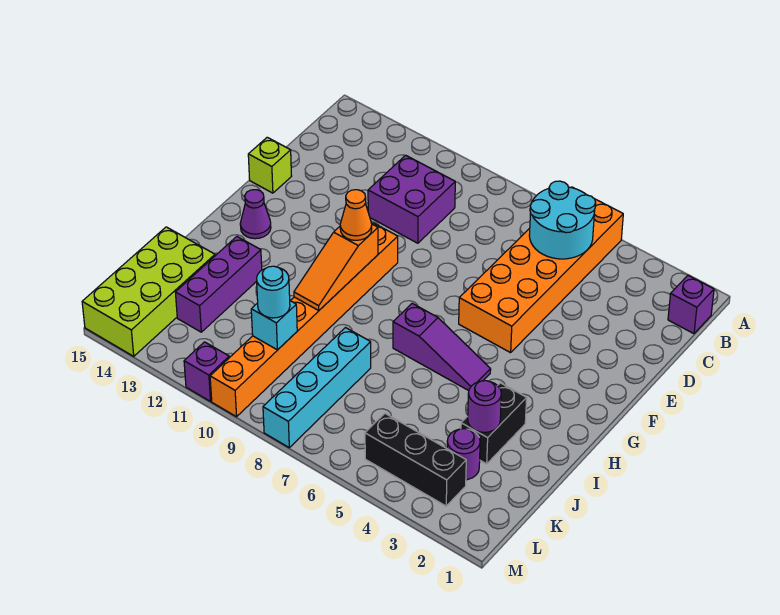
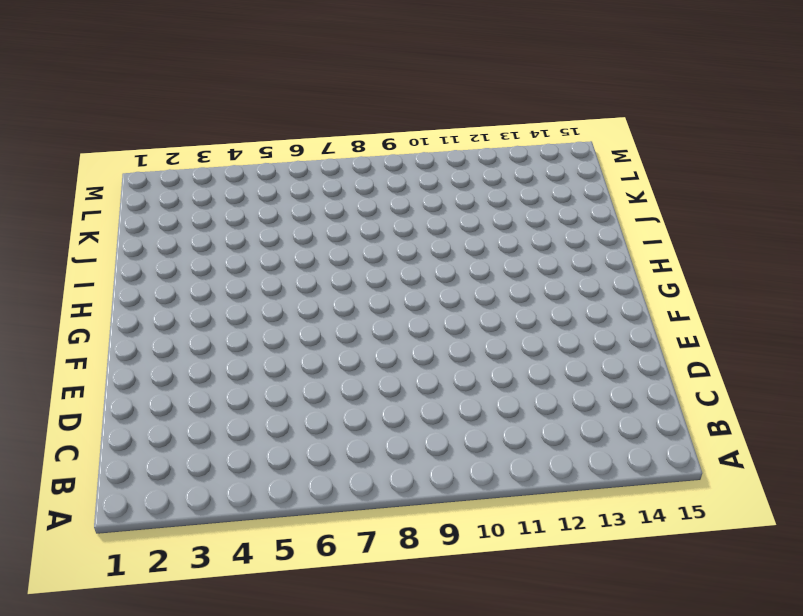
none -> orange 2x6 brick [459,187,623,353]
none -> purple 1x1 brick [668,276,714,334]
none -> purple 2x2 brick [368,155,455,243]

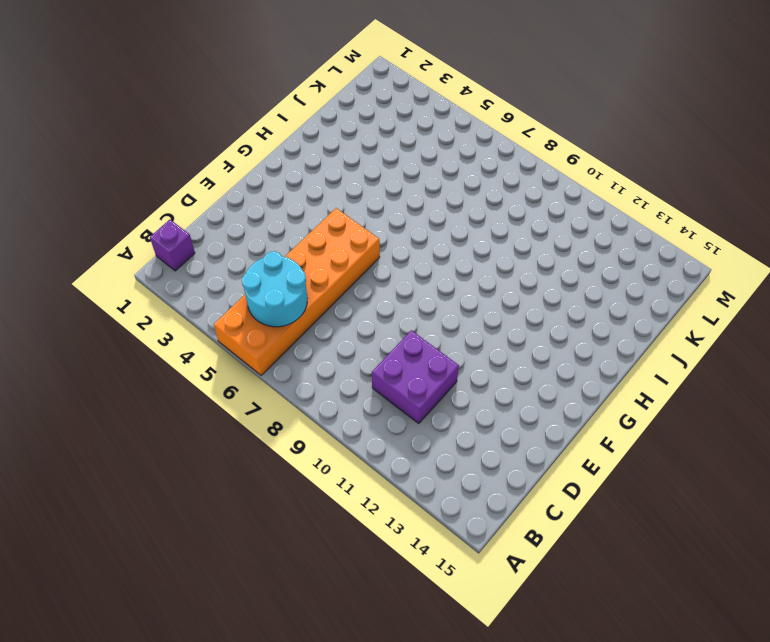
none -> lime 1x1 brick [248,137,292,193]
none -> orange 1x8 brick [210,223,398,417]
none -> purple 1x1 cone [240,190,271,239]

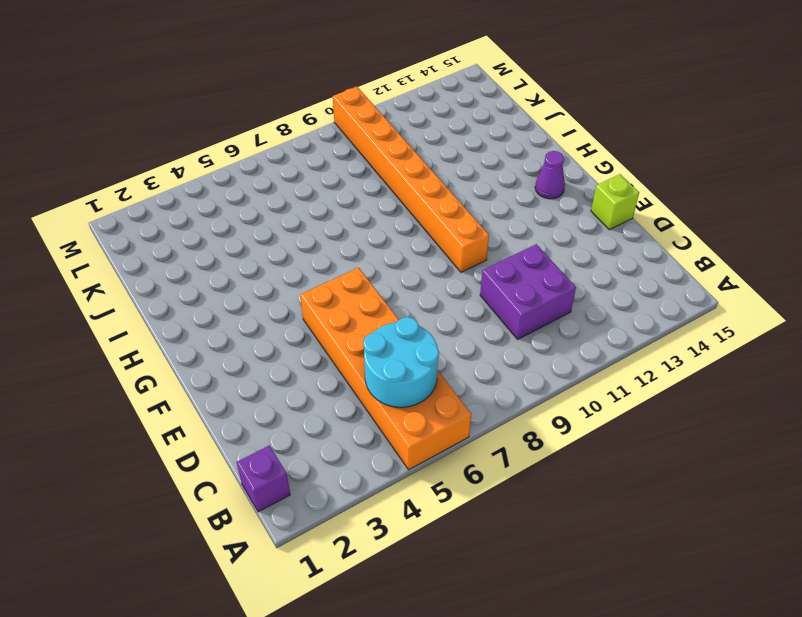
none -> purple 1x3 slope [393,303,491,391]
none -> black 1x2 brick [461,383,527,464]
none -> purple 1x3 brick [175,237,262,332]

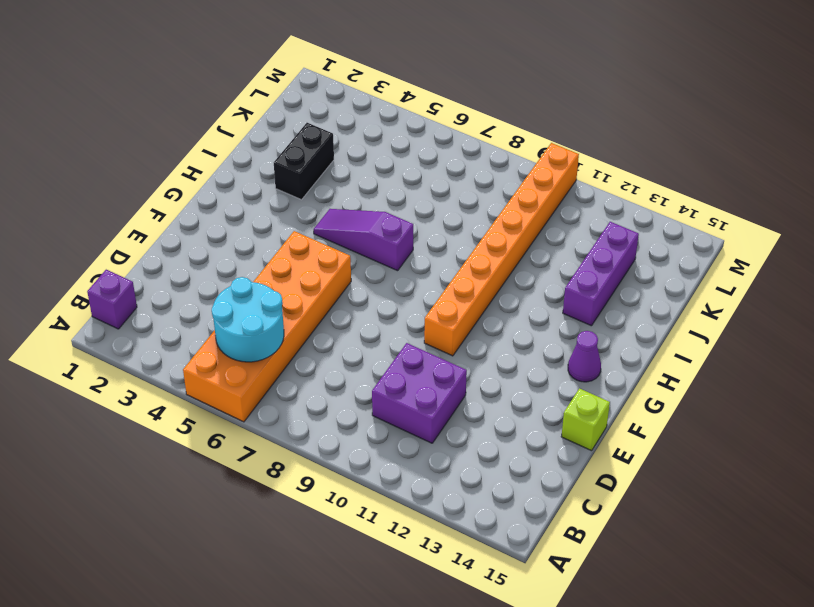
none -> cyan 1x4 brick [263,328,371,447]
none -> lime 2x4 brick [82,227,215,356]
none -> purple 1x1 round brick [447,429,480,480]

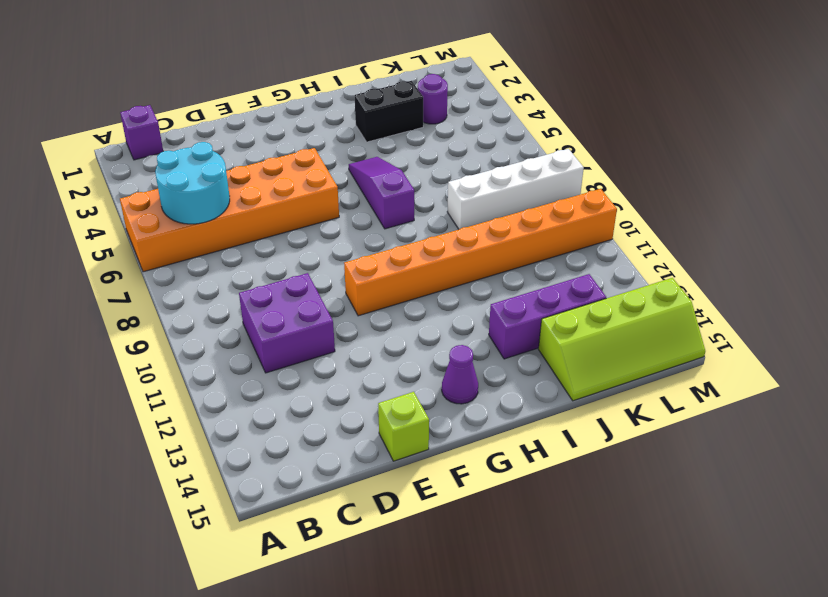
white 1x4 brick [447,149,584,229] -> cyan 1x4 brick [263,328,371,447]
lime 2x4 slope [538,278,705,401] -> lime 2x4 brick [82,227,215,356]
none -> black 1x3 brick [365,414,466,506]
none -> purple 1x1 brick [184,342,229,401]
none -> orange 1x3 slope [294,224,378,310]

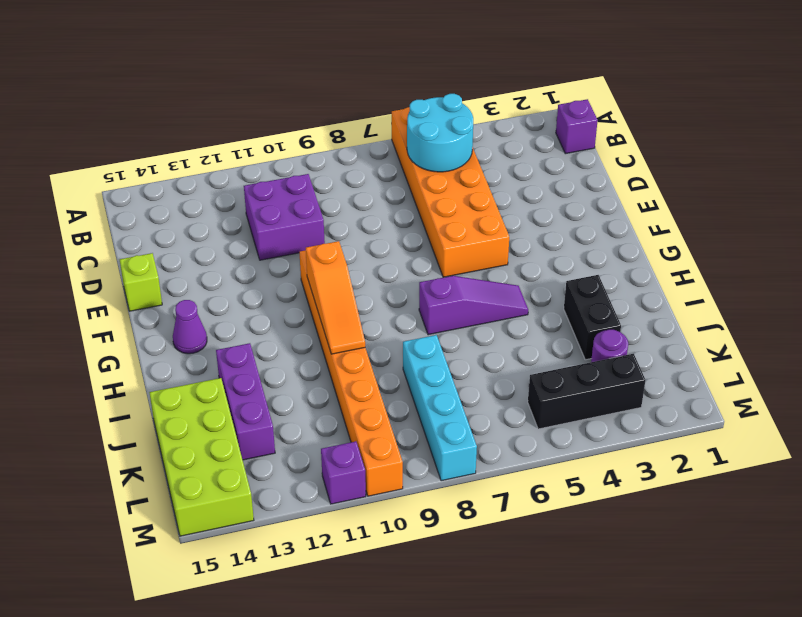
none -> purple 1x1 round brick [468,381,501,432]
none -> cyan 1x1 brick [251,301,297,350]
none -> orange 1x1 cone [340,190,372,240]

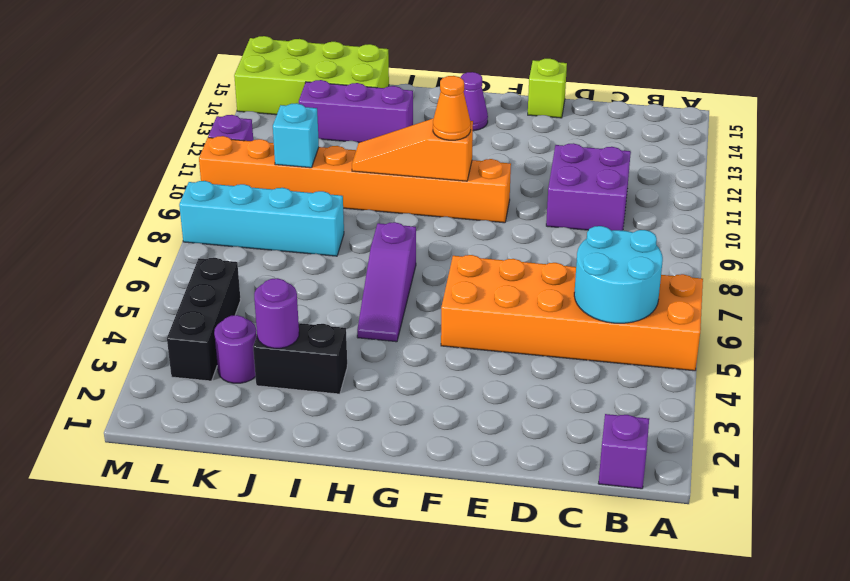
none -> cyan 1x1 round brick [257,266,290,318]

